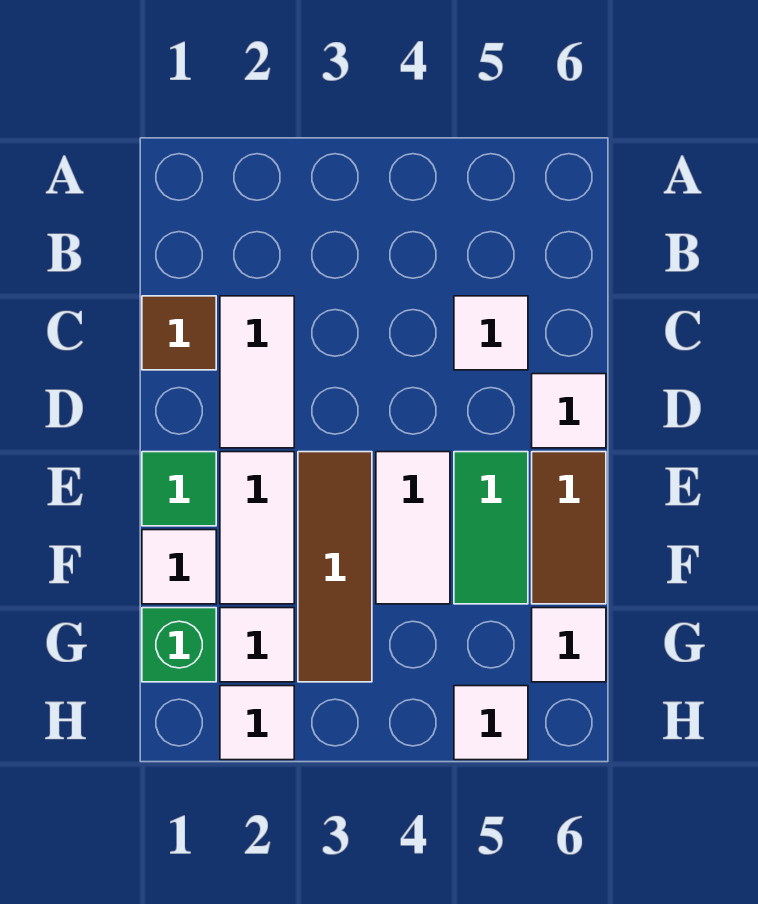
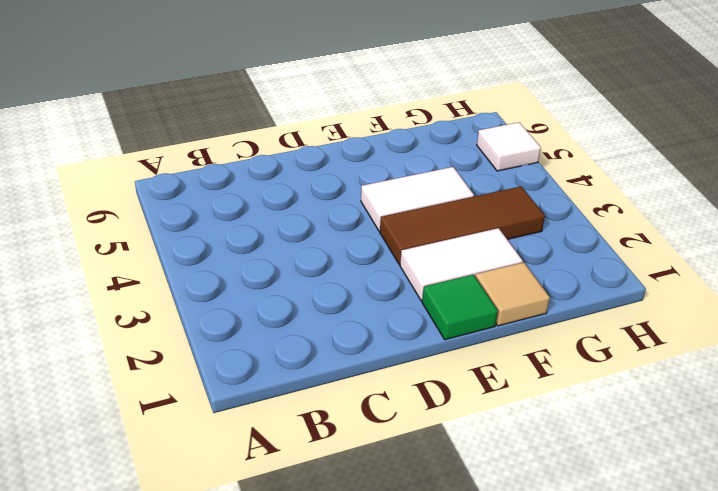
tan 1x1 tile [475,262,550,326] -> white 1x1 tile [142,530,216,604]
none -> brown 1x1 tile [142,296,216,370]
none -> white 1x2 tile [220,296,294,448]
none -> white 1x1 tile [454,296,528,370]

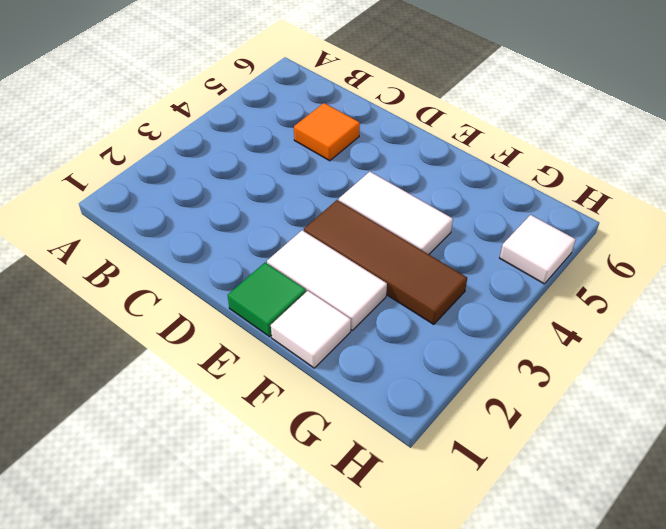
orange 1x1 tile [294,103,360,161] -> white 1x1 tile [454,296,528,370]
none -> brown 1x1 tile [142,296,216,370]
none -> white 1x2 tile [220,296,294,448]
none -> white 1x1 tile [532,374,606,448]

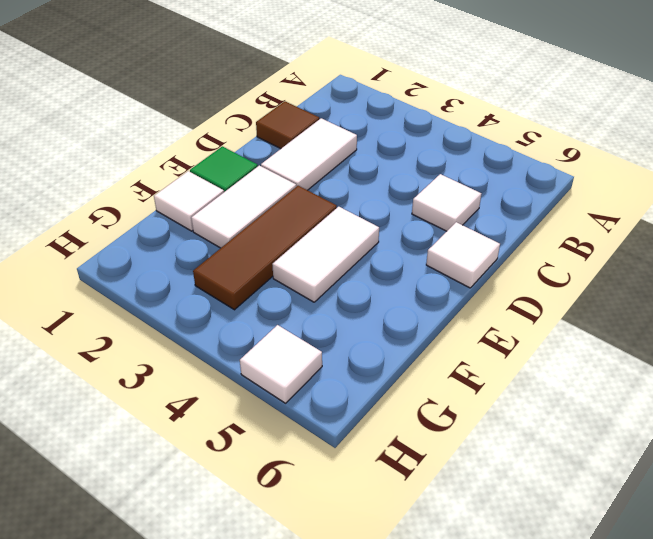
none -> green 1x2 tile [454,452,528,604]
none -> brown 1x2 tile [532,452,606,604]
none -> green 1x1 brick [142,608,216,682]

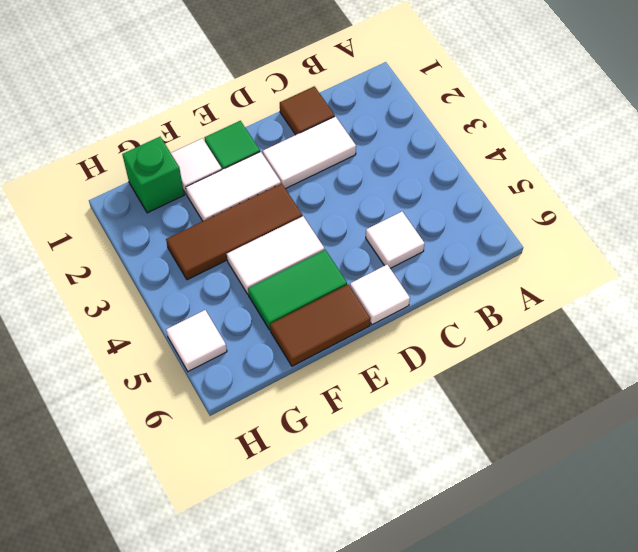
none -> white 1x1 tile [220,608,294,682]
none -> white 1x1 tile [532,608,606,682]
none -> white 1x1 tile [220,686,294,760]

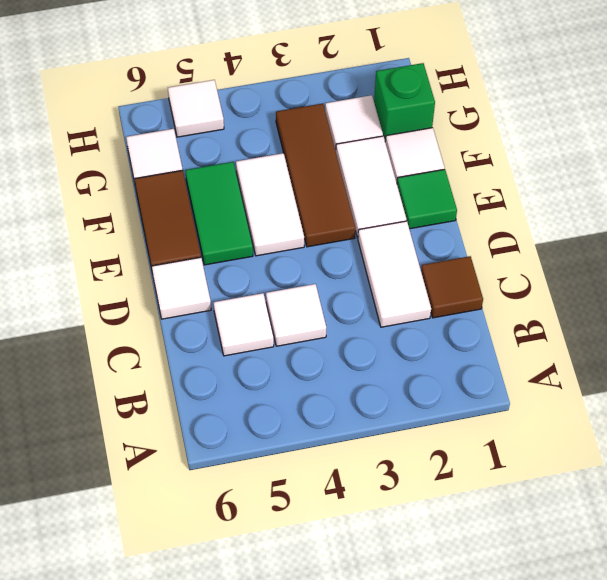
white 1x1 tile [266,284,326,346] -> white 1x1 tile moved to [220,686,294,760]

